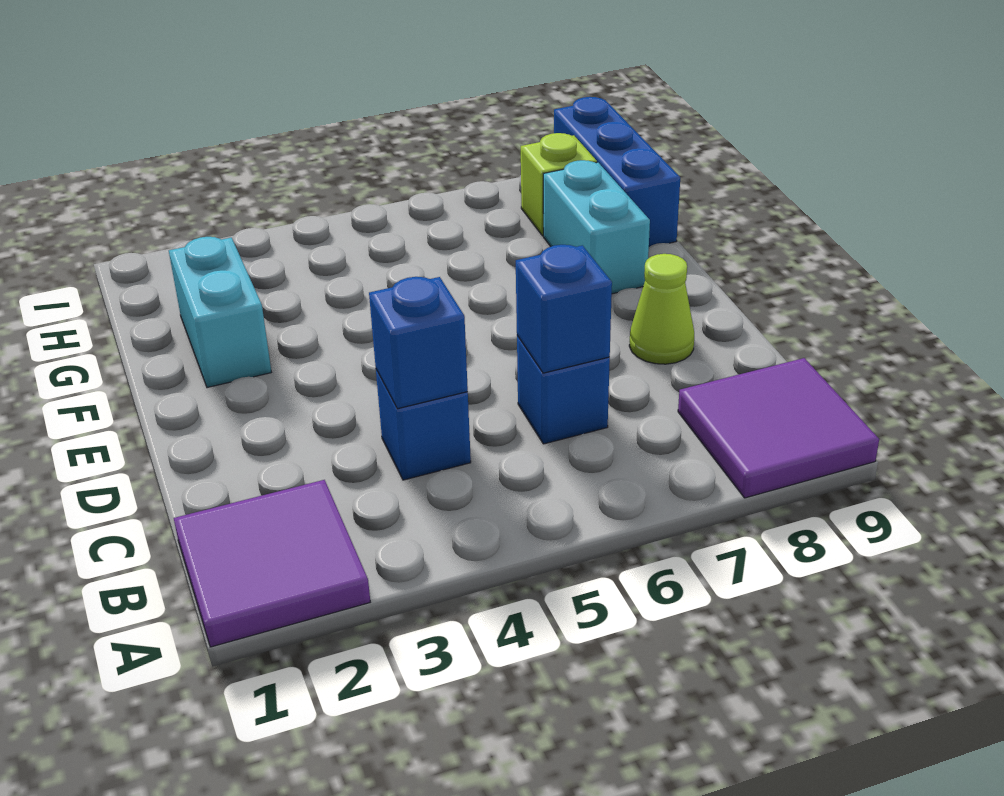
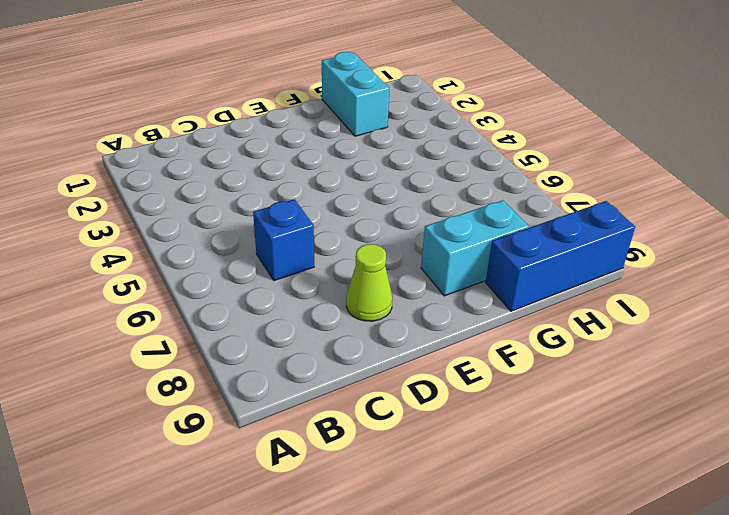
cyan 1x2 brick [322,52,389,136] -> cyan 1x2 brick turned to [169,237,271,388]
none -> purple 2x2 tile [174,480,370,647]
none -> purple 2x2 tile [678,358,879,498]

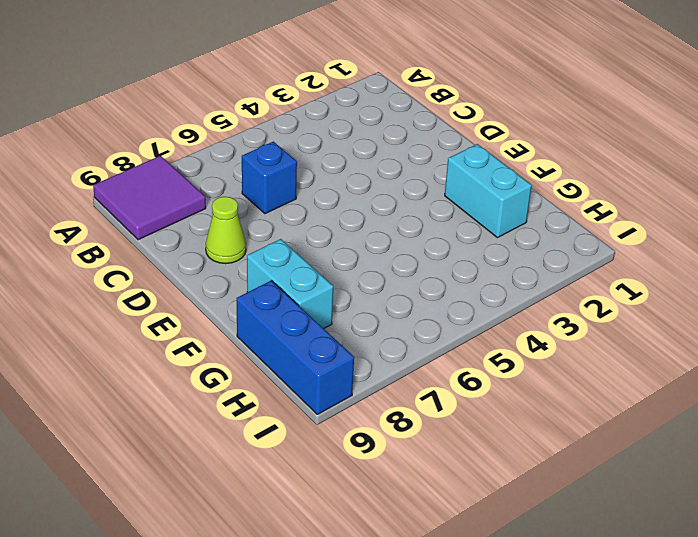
none -> purple 2x2 tile [174,480,370,647]
none -> blue 1x1 brick [376,370,471,480]

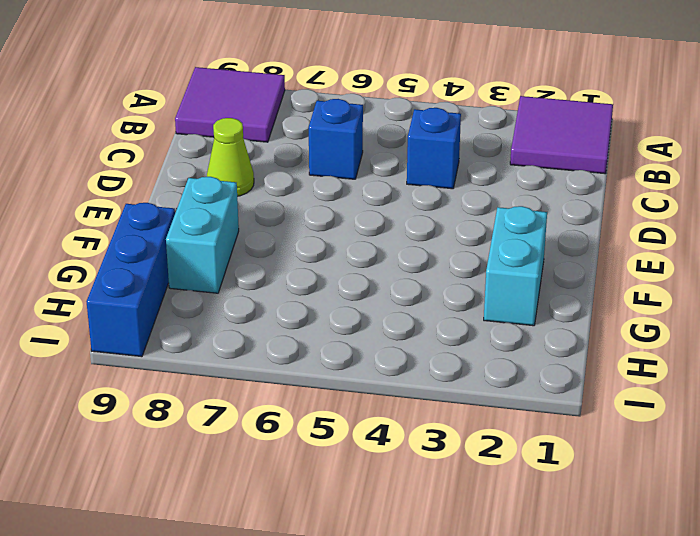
none -> lime 1x1 brick [521,133,597,236]
none -> blue 1x1 brick [369,277,468,409]

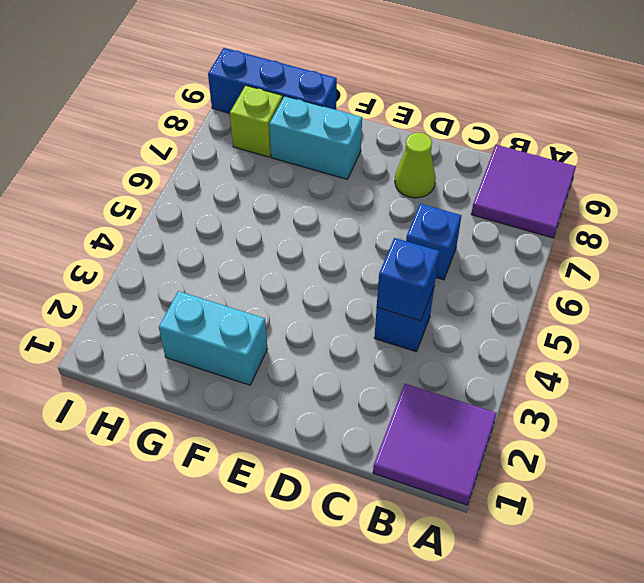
none -> blue 1x1 brick [516,245,612,373]

